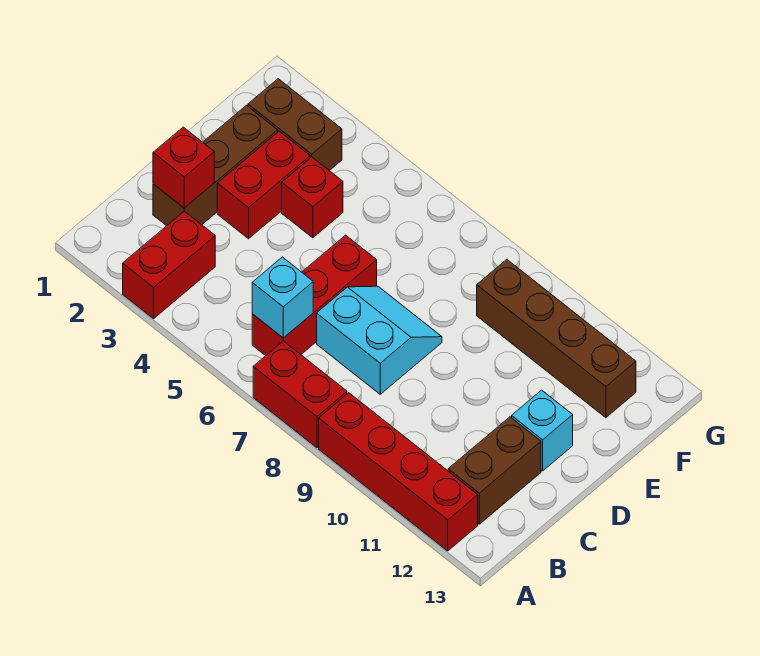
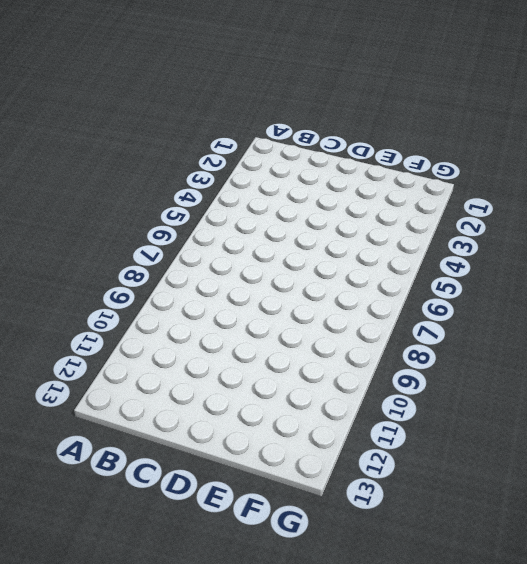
none -> red 1x2 brick [123,211,215,318]
none -> red 1x2 brick [253,341,347,448]
none -> red 1x4 brick [319,393,478,551]

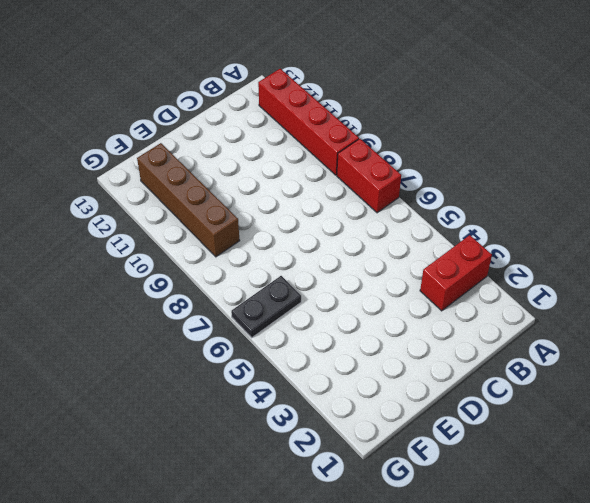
black 1x2 plate [231,276,301,338] -> none
none -> red 1x3 brick [252,235,377,356]
none -> brown 1x2 brick [448,417,541,524]
none -> brown 1x3 brick [153,105,278,226]

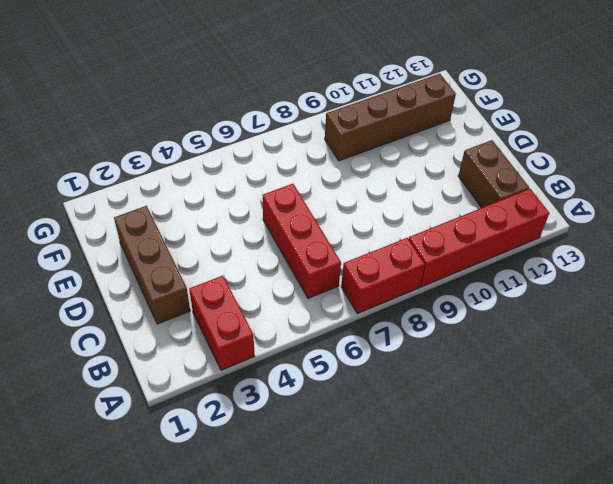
none -> cyan 2x2 slope [317,286,442,394]
none -> red 1x2 brick [217,131,310,239]
none -> cyan 1x1 brick [512,390,573,471]

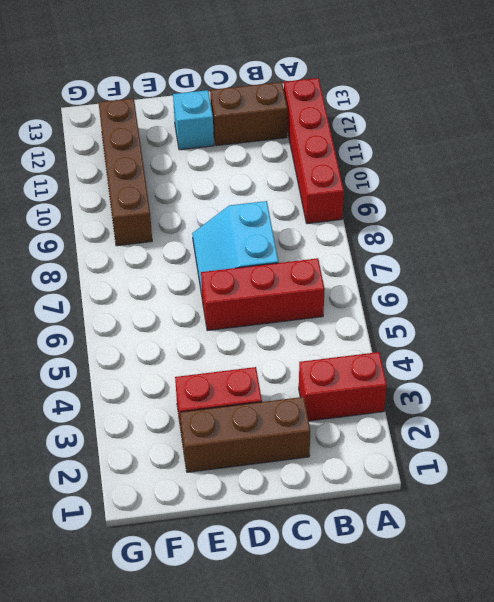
none -> red 1x2 brick [253,341,347,448]
none -> red 1x1 brick [282,157,343,238]
none -> brown 1x2 brick [248,79,342,171]

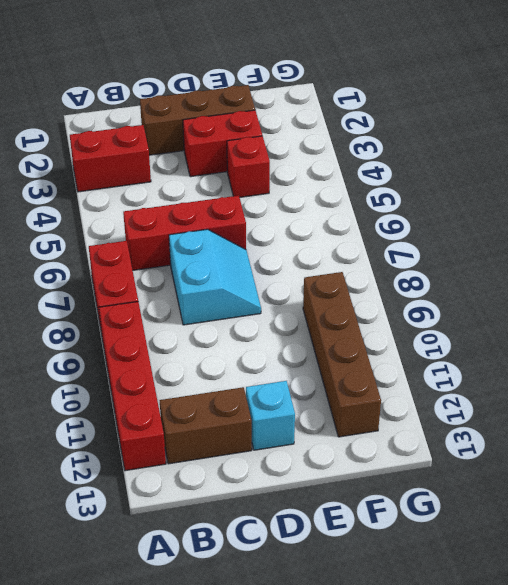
none -> brown 1x2 brick [248,79,342,171]
none -> cyan 1x1 brick [252,257,313,338]
none -> red 1x1 brick [153,127,214,208]

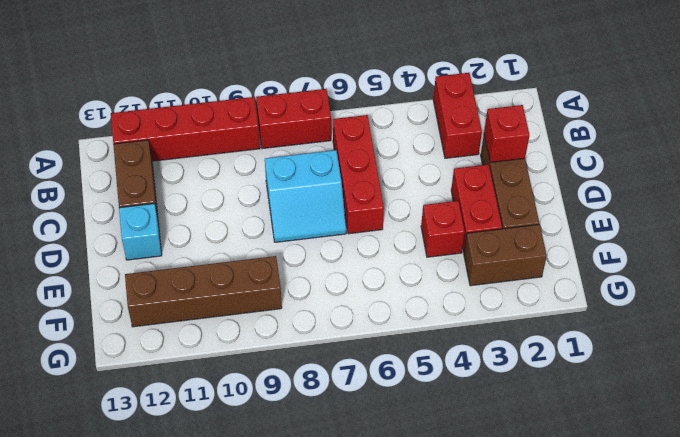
none -> cyan 1x1 brick [252,257,313,338]

